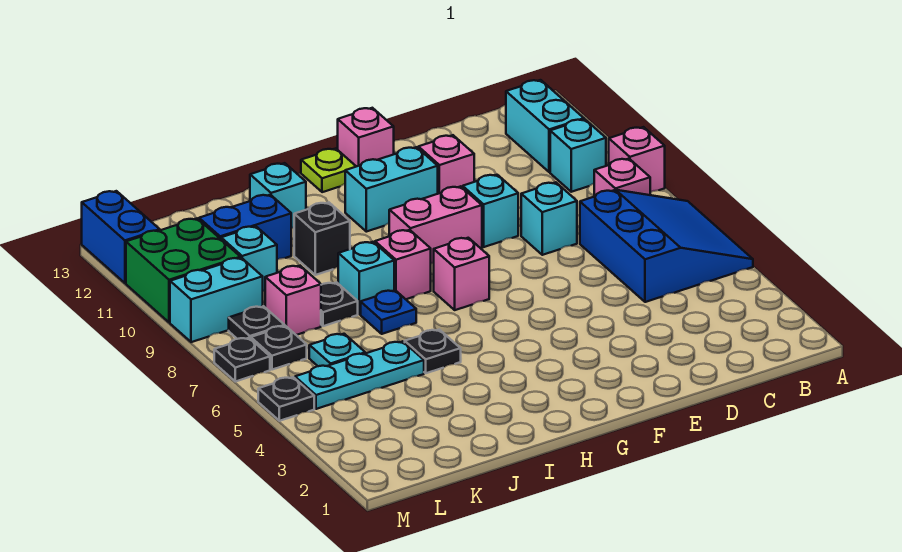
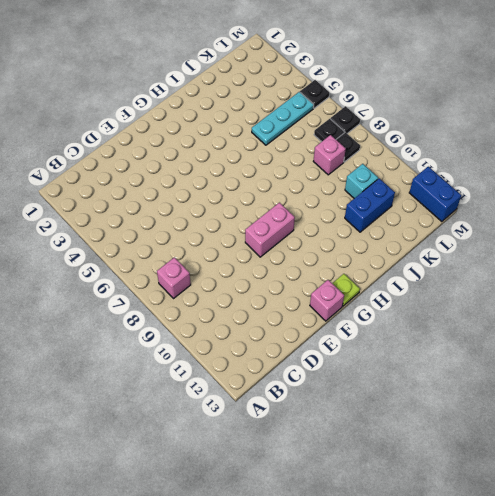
none -> blue 3x3 slope [580,190,753,302]
none -> pink 1x1 brick [609,127,665,192]
none -> cyan 1x1 brick [550,119,606,192]
none -> cyan 1x2 brick [506,80,584,172]

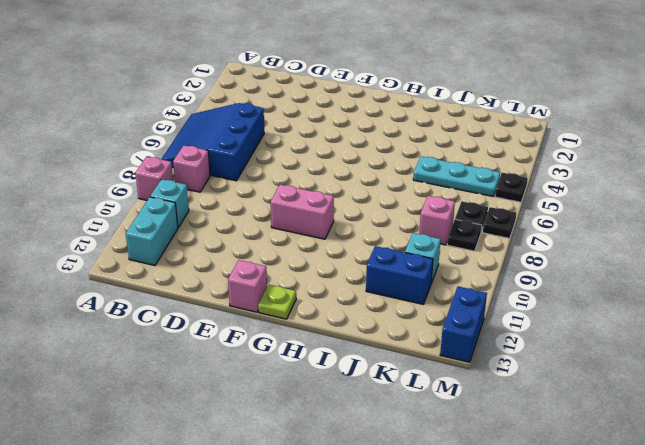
none -> cyan 1x1 brick [521,182,577,255]
none -> cyan 1x1 brick [463,175,518,247]
none -> pink 1x1 brick [418,135,474,194]
none -> cyan 1x2 brick [345,147,438,232]

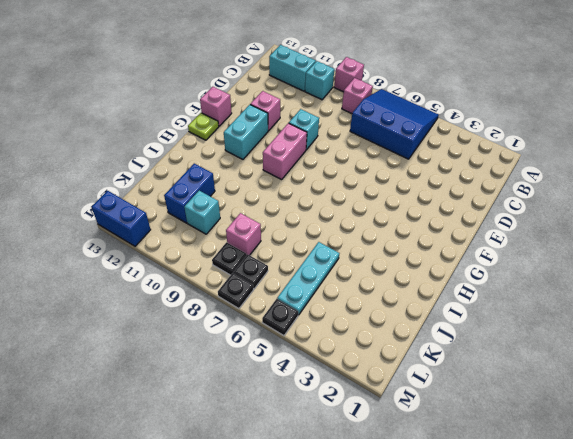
none -> cyan 1x1 brick [521,182,577,255]
none -> pink 1x1 brick [434,238,489,310]
none -> pink 1x1 brick [375,230,431,299]
none -> black 1x1 plate [405,330,461,373]

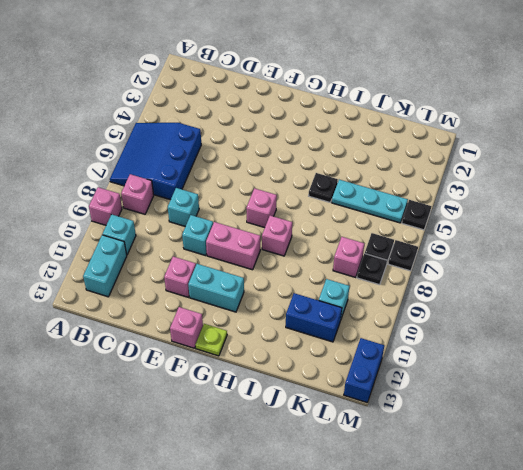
none -> blue 1x1 plate [361,290,416,334]
none -> cyan 1x1 brick [338,242,394,314]
none -> black 1x1 brick [294,203,350,275]
none -> cyan 1x1 brick [250,163,306,228]

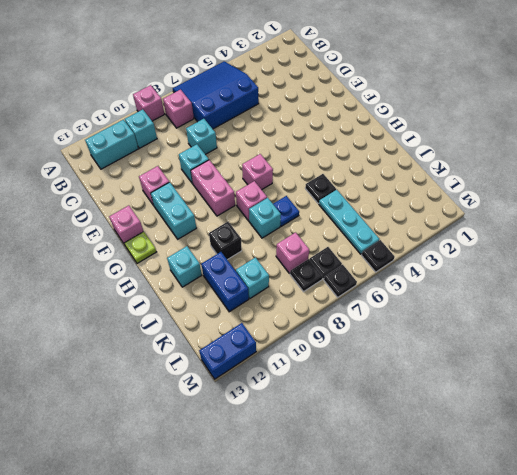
none -> black 1x1 plate [321,282,358,326]
none -> cyan 1x1 plate [309,334,365,366]
none -> cyan 1x2 brick [170,258,263,342]
none -> green 2x2 brick [126,218,240,323]

